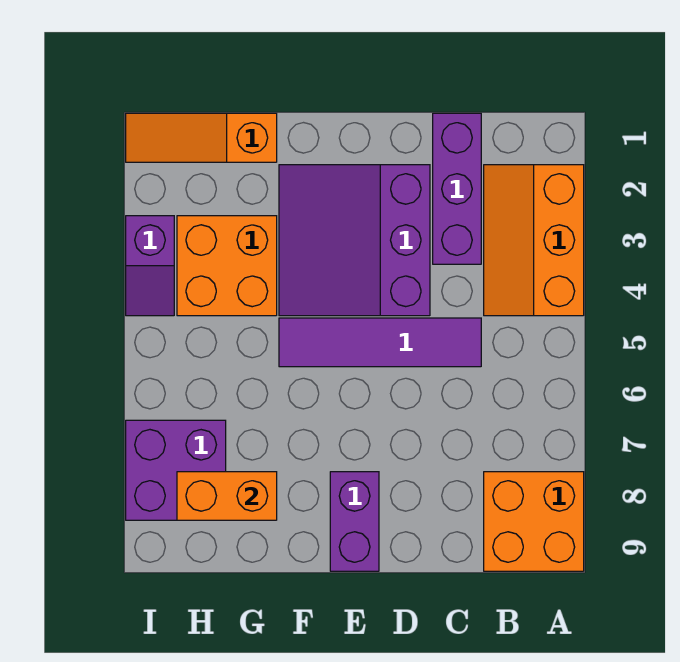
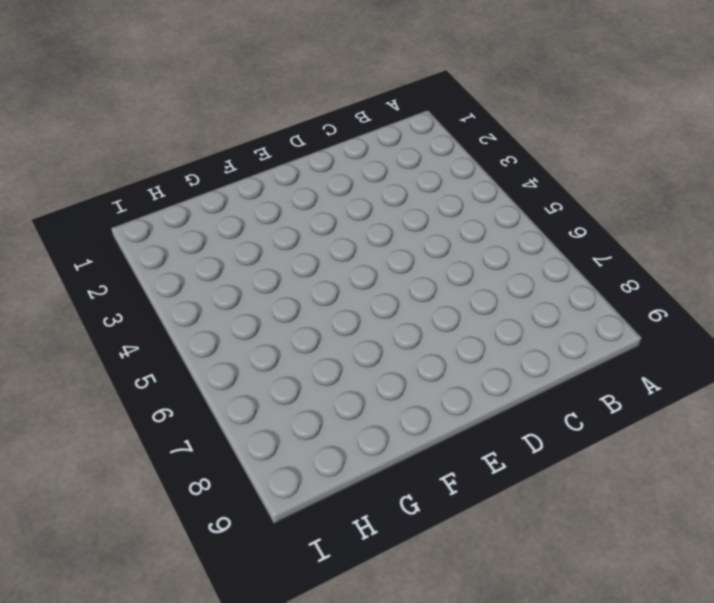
none -> orange 2x3 slope [484,165,584,316]
none -> orange 2x2 brick [484,472,584,571]

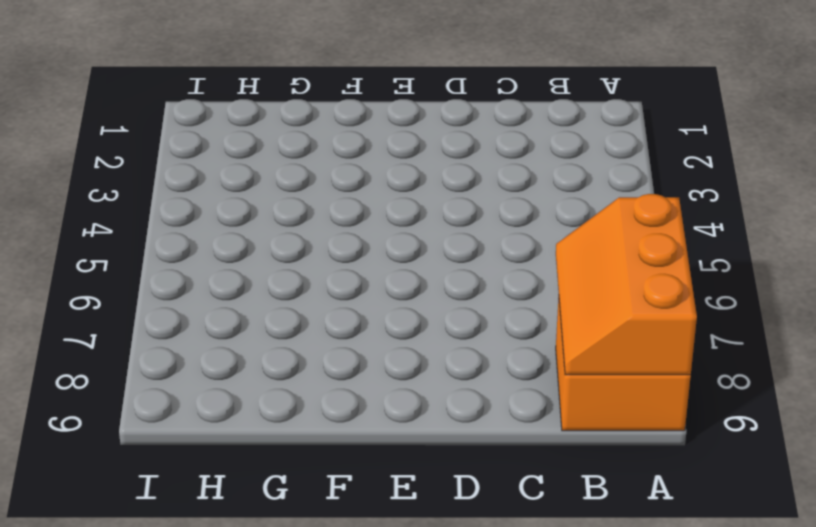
orange 2x3 slope [556,194,697,375] -> orange 2x3 slope moved to [484,165,584,316]
none -> purple 1x3 brick [433,113,481,264]
none -> purple 1x4 tile [279,318,481,367]

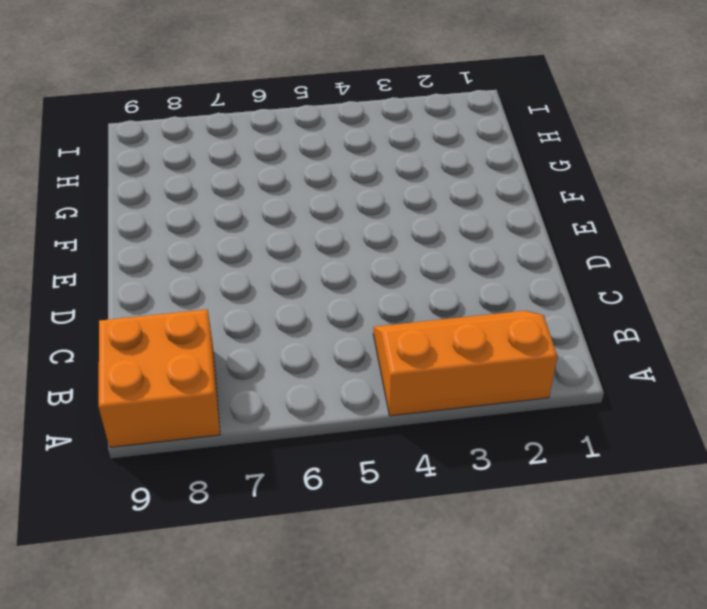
none -> purple 1x3 brick [433,113,481,264]
none -> purple 1x4 tile [279,318,481,367]

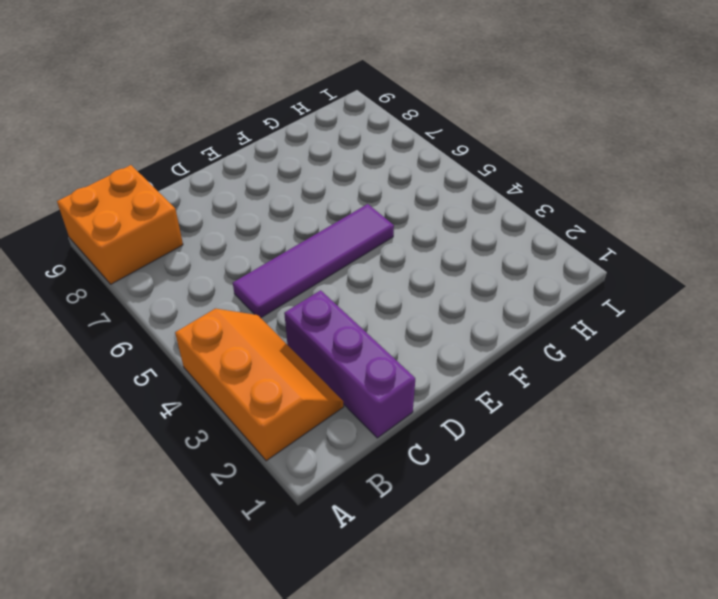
none -> purple 3x3 slope [279,165,430,316]
none -> purple 1x2 brick [330,472,379,571]

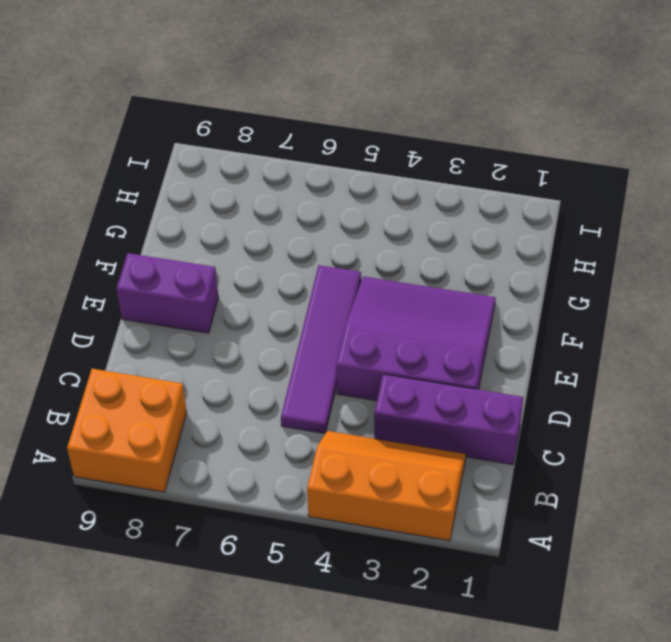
none -> orange 1x3 slope [126,113,277,162]
none -> orange 2x2 brick [177,216,277,316]

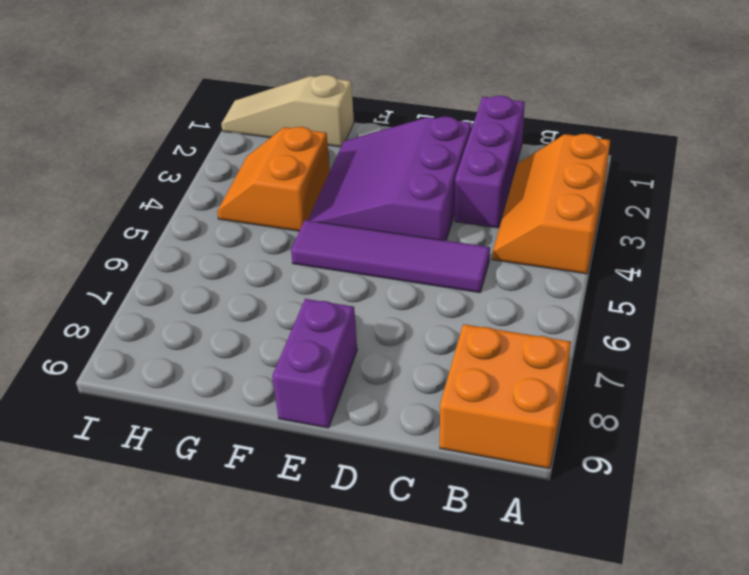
tan 1x3 slope [221,75,354,147] -> orange 1x3 slope [126,113,277,162]
orange 2x2 slope [217,127,330,231] -> orange 2x2 brick [177,216,277,316]
none -> purple 2x2 brick [126,420,226,520]
none -> purple 1x2 slope [126,216,174,316]

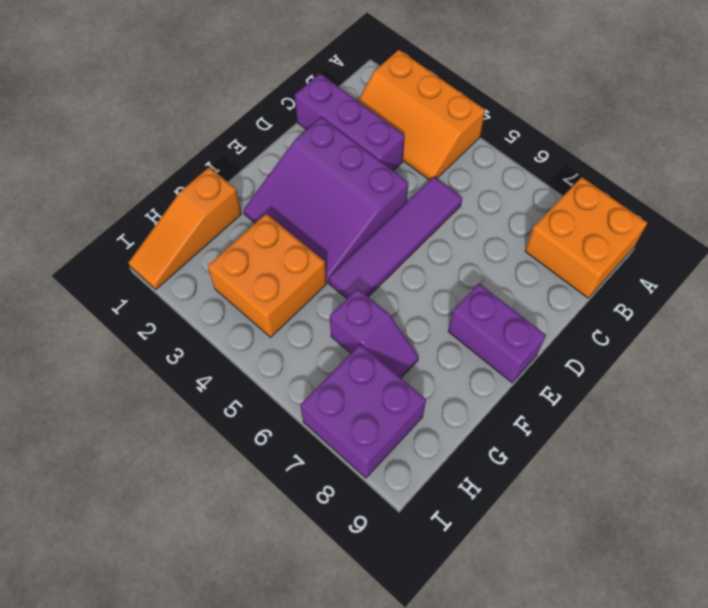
purple 1x2 slope [330,288,419,378] -> purple 1x2 slope moved to [126,216,174,316]
none -> orange 1x2 brick [177,472,277,520]

